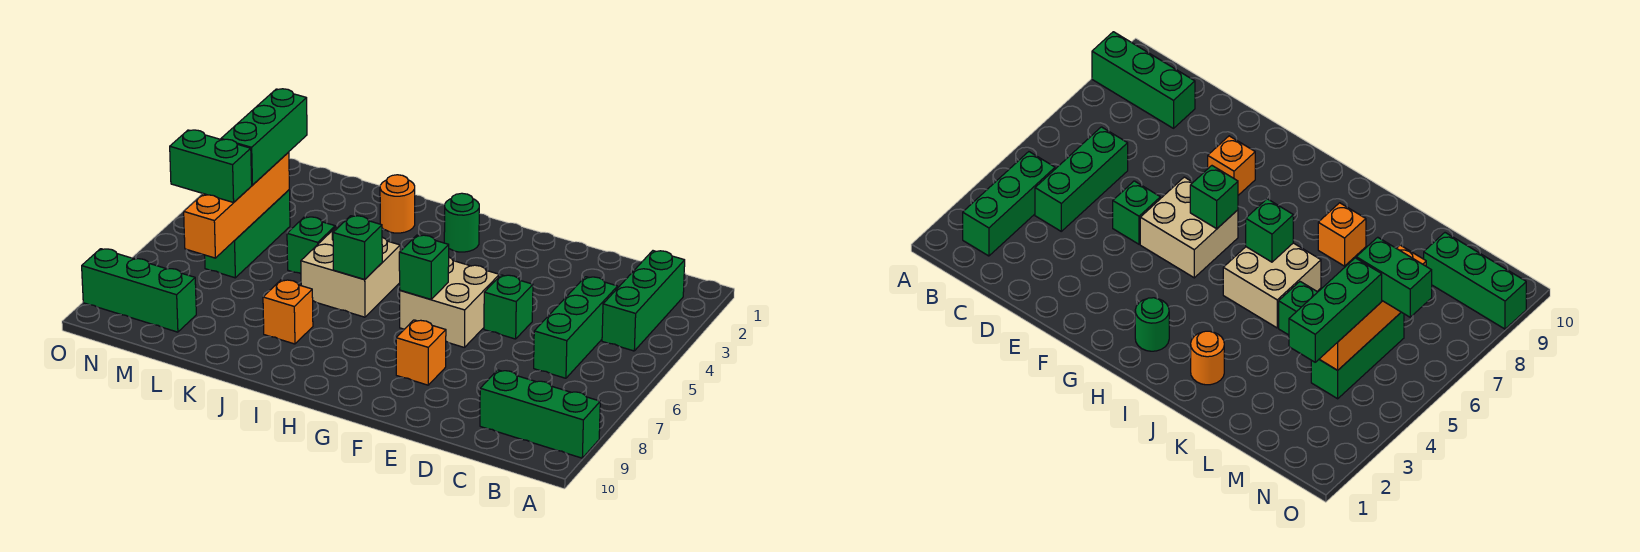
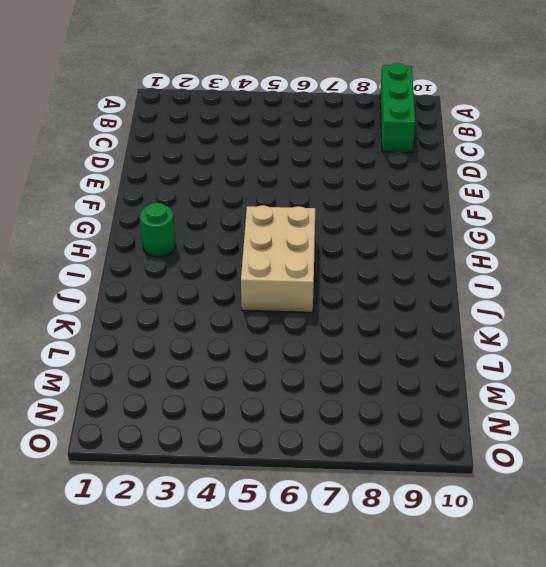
tan 2x3 brick [241,205,315,312] -> tan 2x2 brick [301,226,400,317]
none -> green 1x3 brick [602,251,685,351]
none -> green 1x3 brick [534,277,618,378]
none -> green 1x1 brick [484,275,533,339]

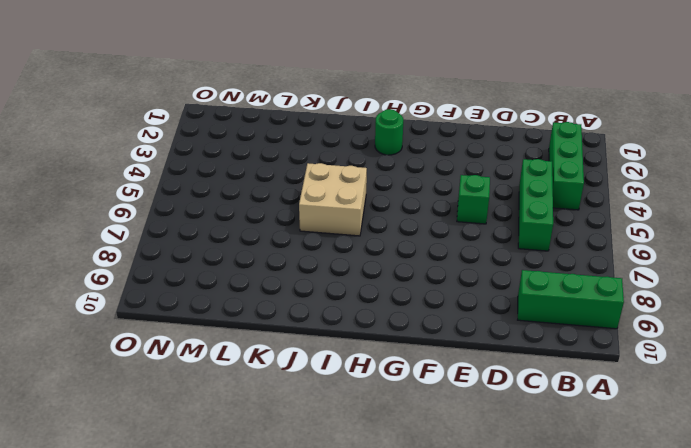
none -> tan 2x2 brick [400,257,499,348]
none -> orange 1x1 brick [396,320,446,385]
none -> orange 1x1 round brick [380,175,415,233]

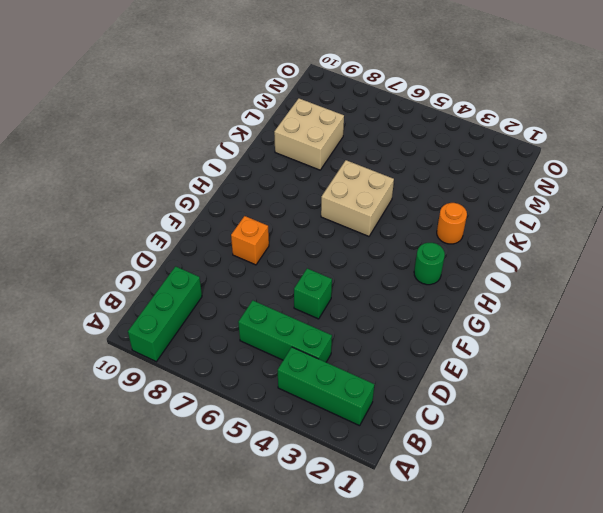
tan 2x2 brick [274,98,344,170] -> tan 2x2 brick moved to [400,257,499,348]
none -> orange 1x1 brick [263,280,313,344]
none -> green 1x1 brick [287,217,335,274]
none -> green 1x3 brick [205,190,290,278]

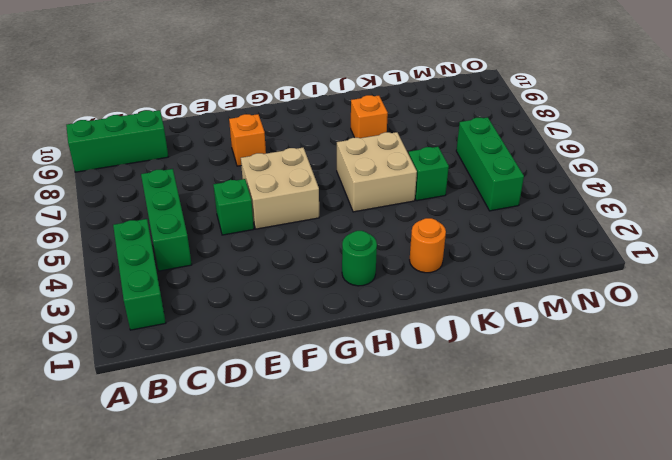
none -> green 1x3 brick [82,249,196,332]
none -> green 1x1 brick [399,235,449,299]
none -> green 1x1 brick [333,216,382,280]

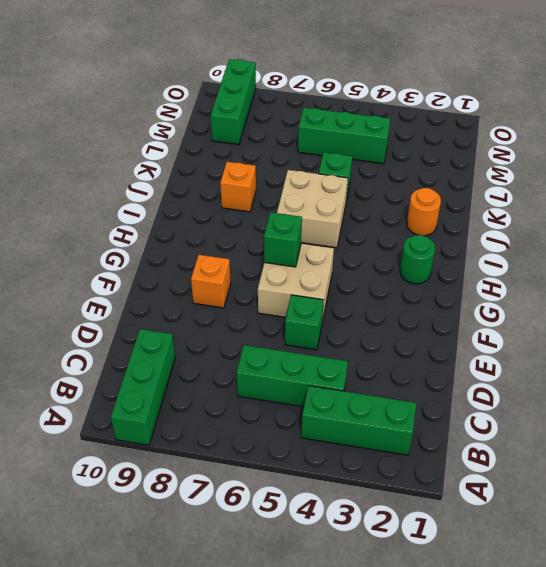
none -> green 1x1 brick [333,216,382,280]
none -> orange 1x4 brick [184,152,289,258]
none -> green 1x3 brick [221,89,307,185]

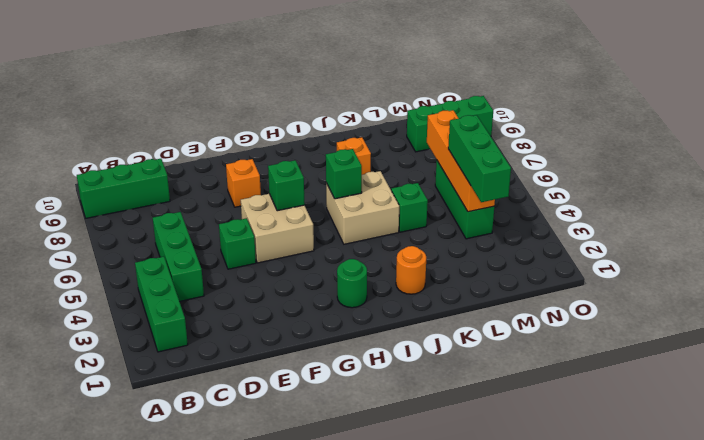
none -> green 1x2 brick [170,130,252,202]

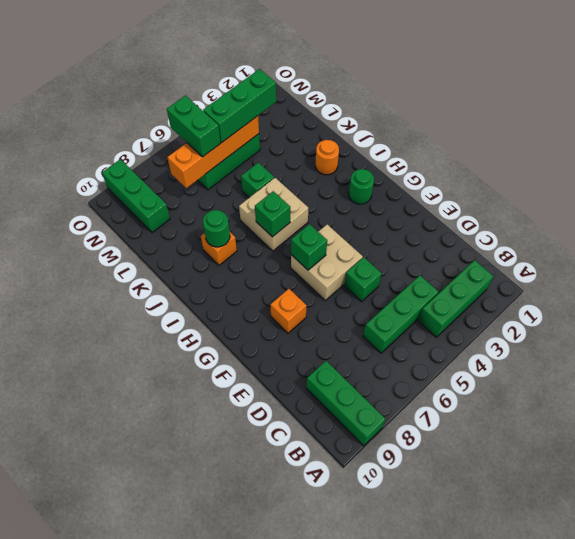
green 1x1 round brick [203,210,230,247] -> none

